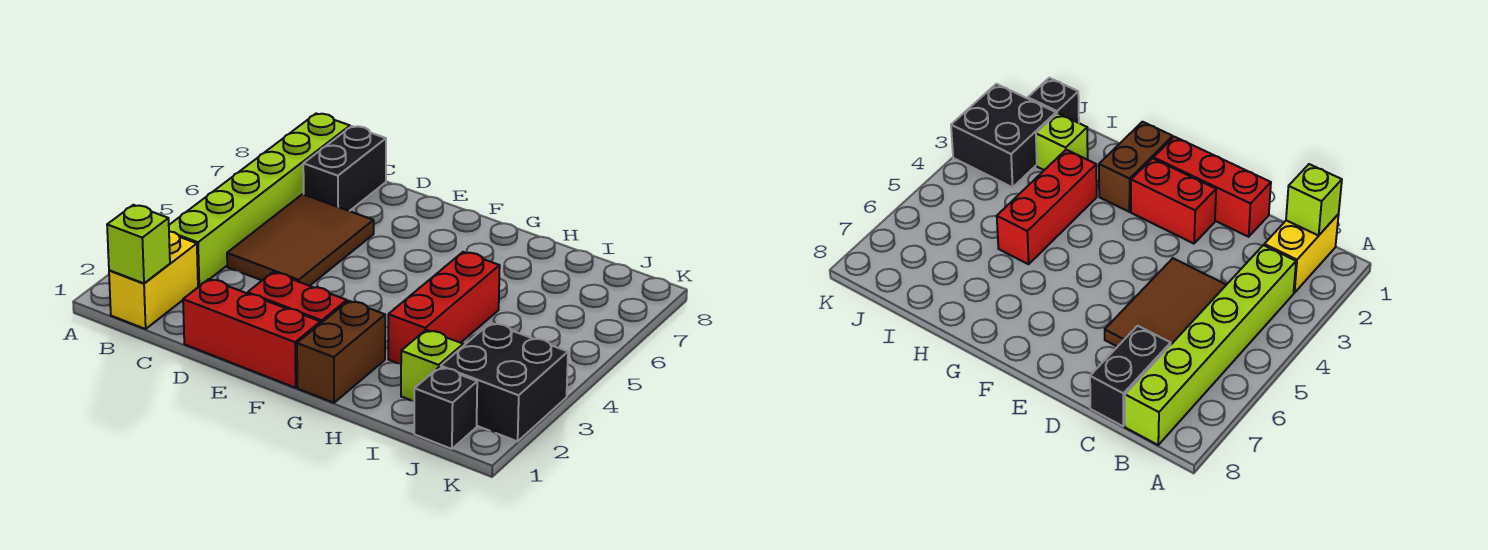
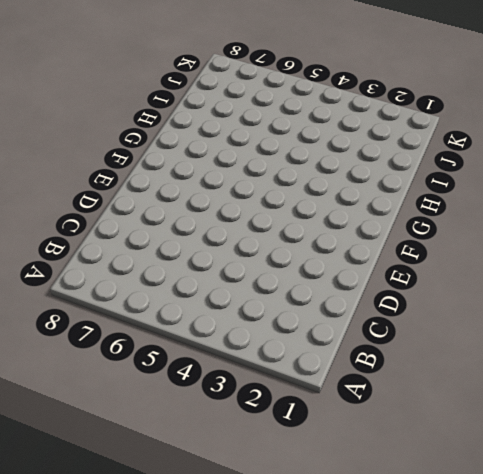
none -> yellow 1x2 brick [109,231,198,329]
none -> lime 1x6 brick [169,114,350,287]
none -> brown 2x3 tile [227,194,374,286]

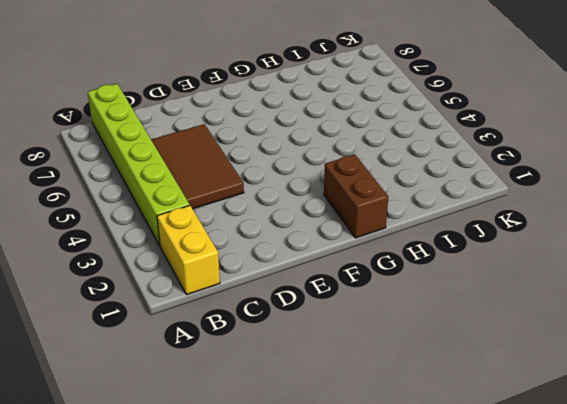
none -> black 1x2 brick [303,126,386,211]
none -> red 1x3 brick [183,279,321,388]
none -> red 1x2 brick [248,272,347,323]

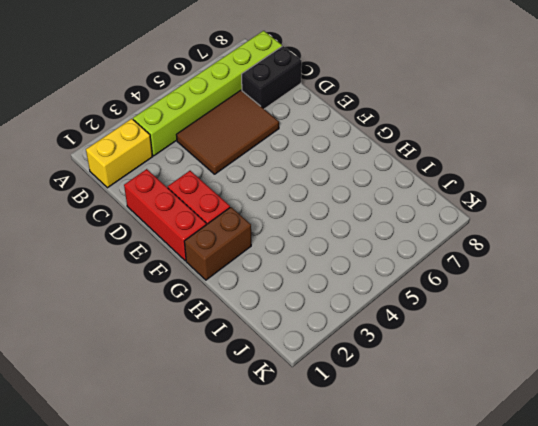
none -> red 1x3 brick [388,252,500,364]
none -> lime 1x1 brick [401,330,463,401]
none -> black 1x1 brick [414,367,477,449]

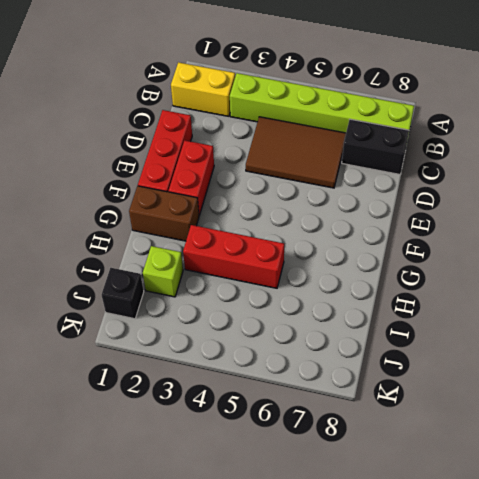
none -> black 2x2 brick [441,323,568,441]
none -> lime 1x1 brick [107,205,170,284]

